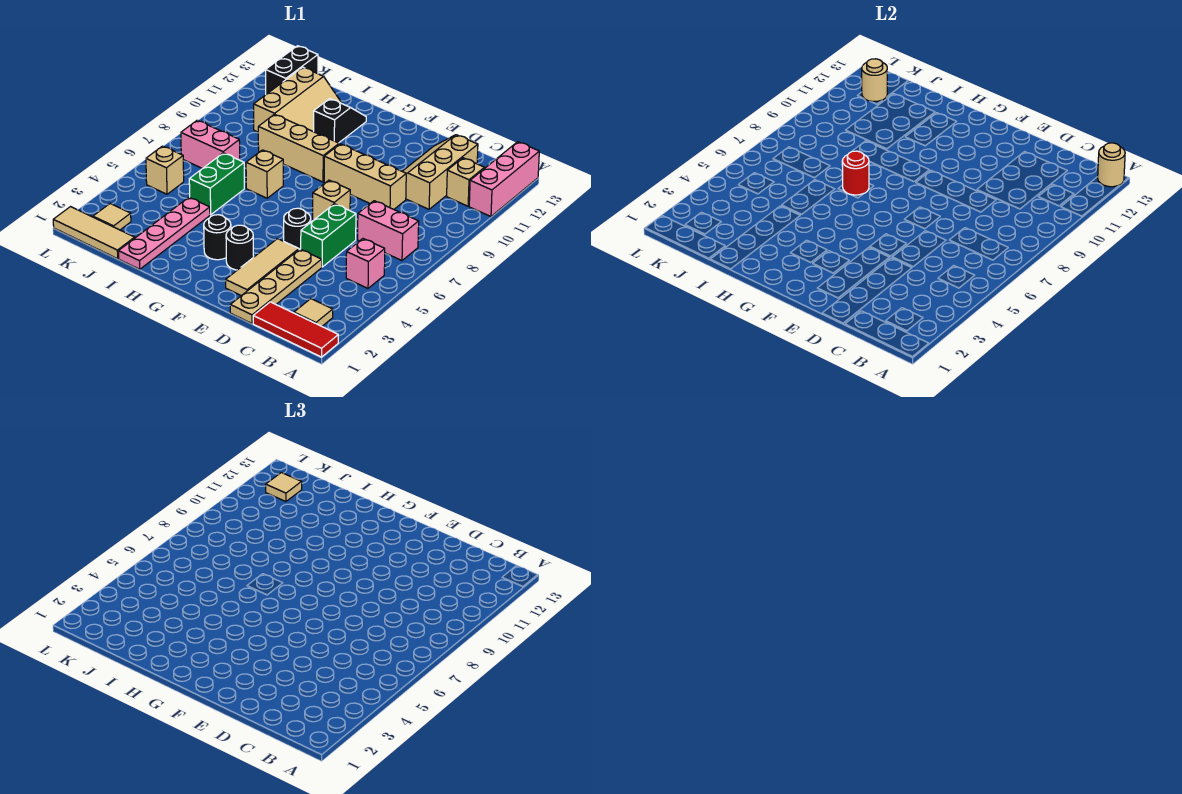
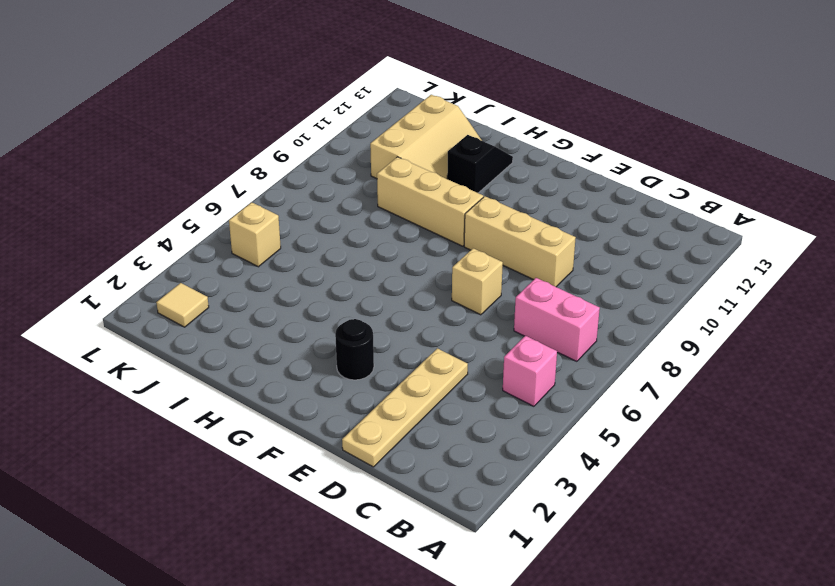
none -> red 1x3 tile [253,302,338,357]
none -> pink 1x3 brick [469,142,539,217]
none -> tan 1x1 tile [294,299,333,326]
none -> tan 1x1 brick [447,158,484,206]

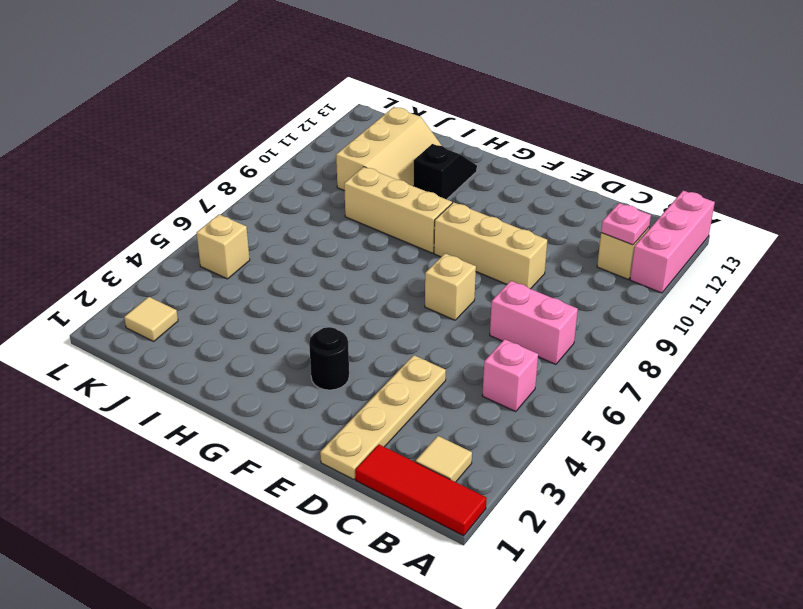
pink 1x1 plate [601,203,651,245] -> none
none -> tan 2x3 slope [402,135,478,209]
none -> green 1x2 brick [301,204,356,267]
none -> tan 1x3 tile [226,239,299,296]
none -> black 1x1 round brick [284,208,311,249]

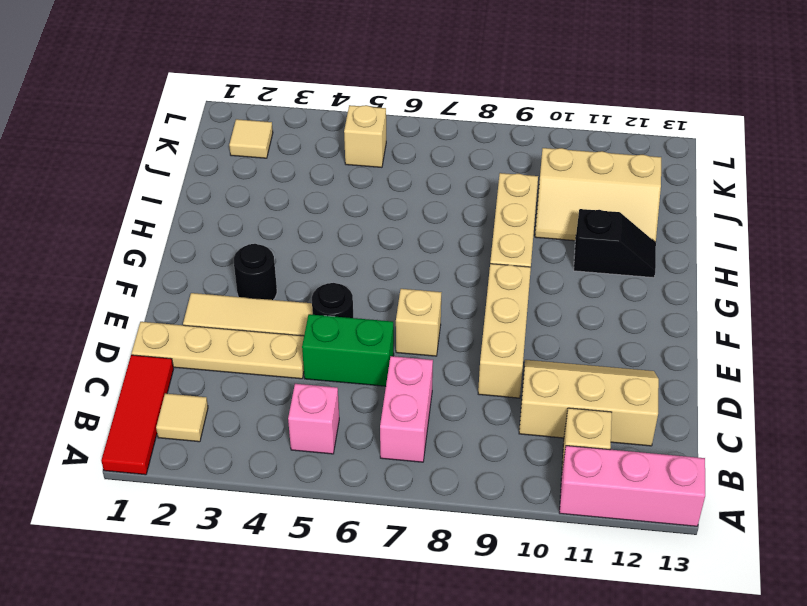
none -> black 1x1 round brick [204,215,231,260]
none -> tan 1x1 brick [246,150,283,198]
none -> pink 1x4 plate [119,197,210,269]
none -> green 1x2 brick [189,153,244,215]

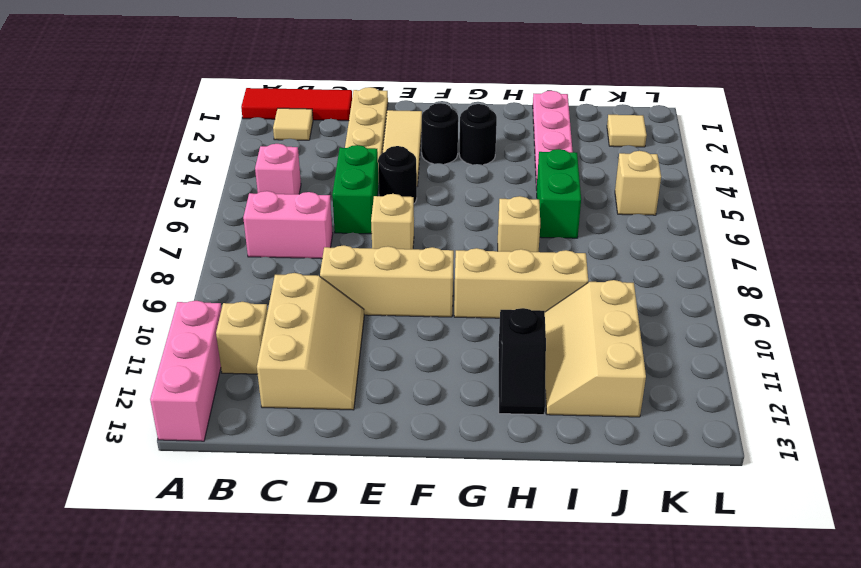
none -> tan 1x3 tile [53,207,135,259]
none -> pink 1x2 brick [181,120,240,169]
none -> black 1x2 brick [266,46,318,94]
none -> tan 1x1 round brick [1098,143,1125,187]

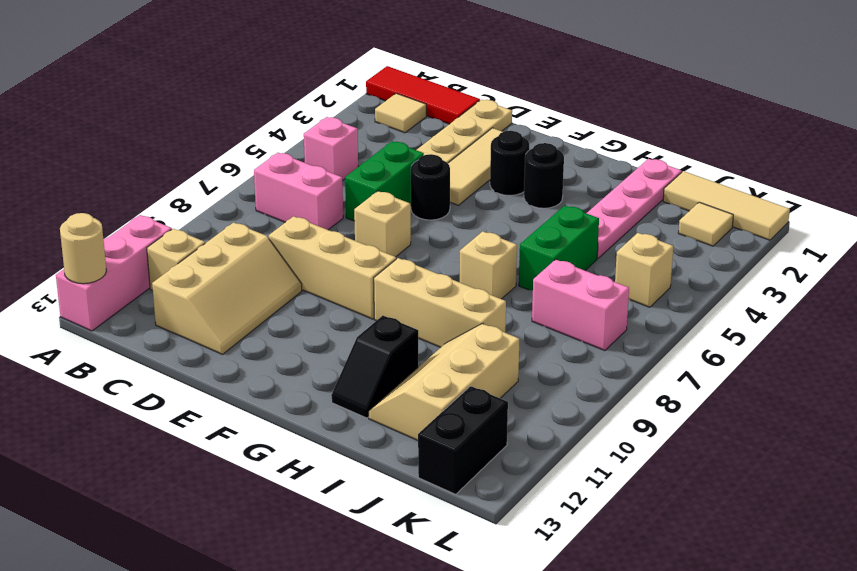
none -> red 1x1 round brick [842,151,869,195]
none -> tan 1x1 round brick [862,59,887,101]
none -> tan 1x1 tile [266,473,302,502]

